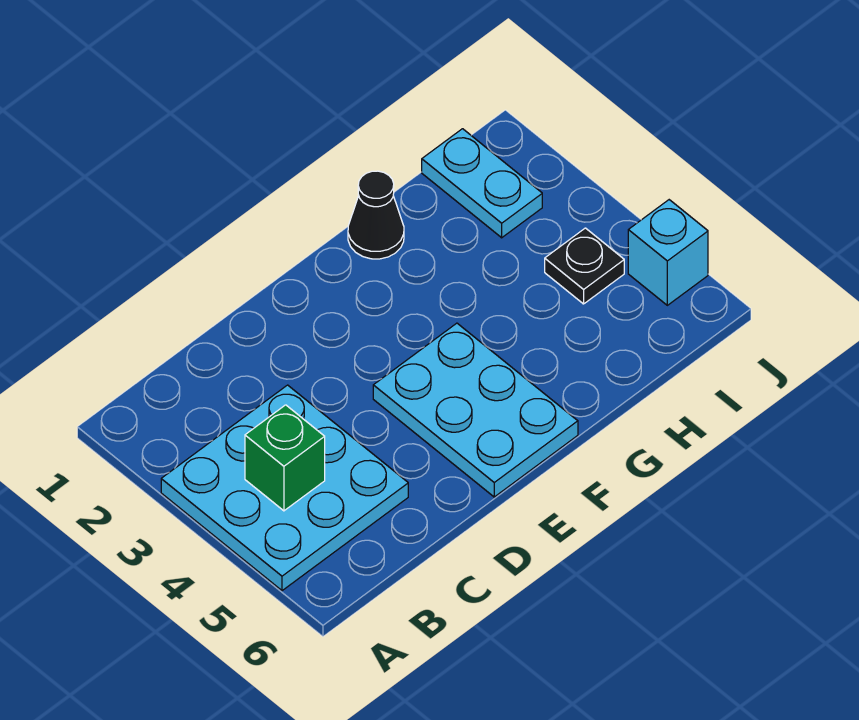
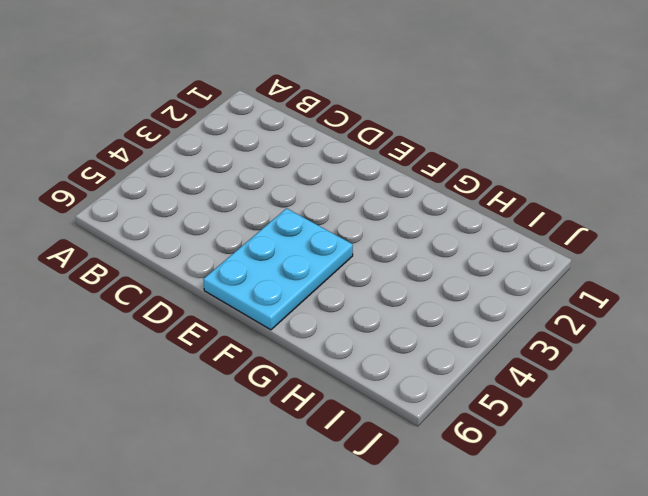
none -> cyan 3x3 plate [161,385,408,591]
none -> black 1x1 cone [348,171,404,259]

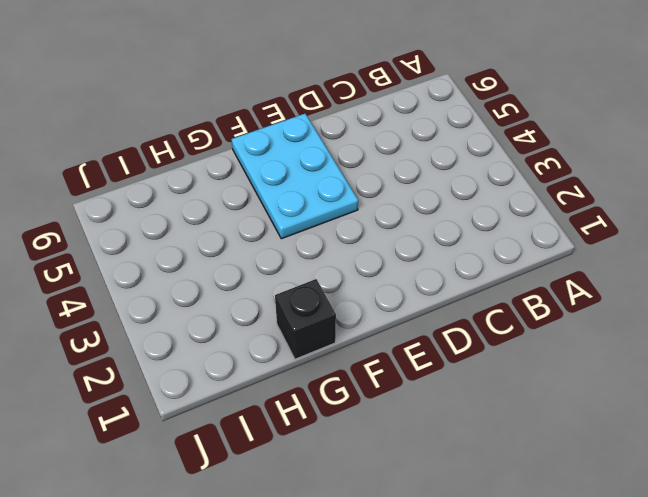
black 1x1 brick [275,279,336,359] -> black 1x1 cone [348,171,404,259]
none -> cyan 3x3 plate [161,385,408,591]
none -> cyan 1x2 plate [422,129,542,238]

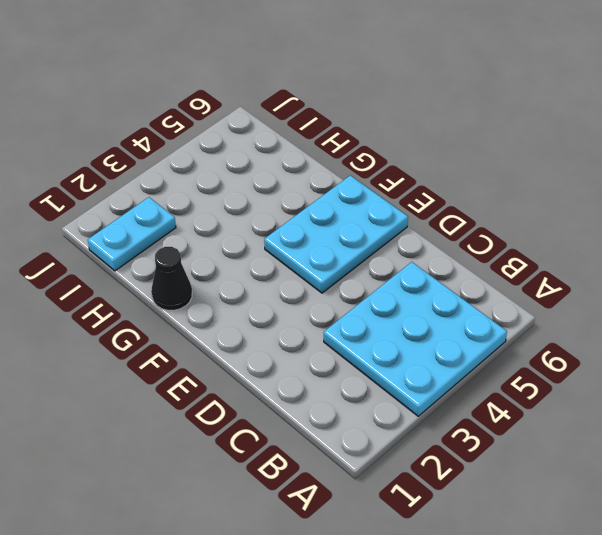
none -> black 1x1 plate [545,228,624,304]
none -> cyan 1x1 brick [628,200,708,305]

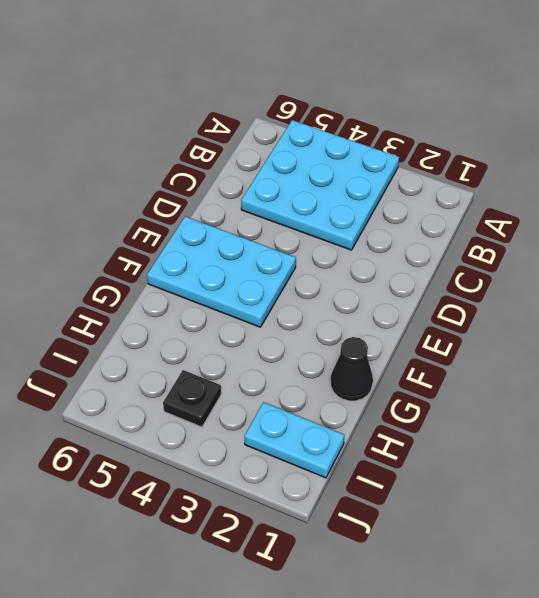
none -> cyan 1x1 brick [628,200,708,305]
none -> green 1x1 brick [245,405,325,511]

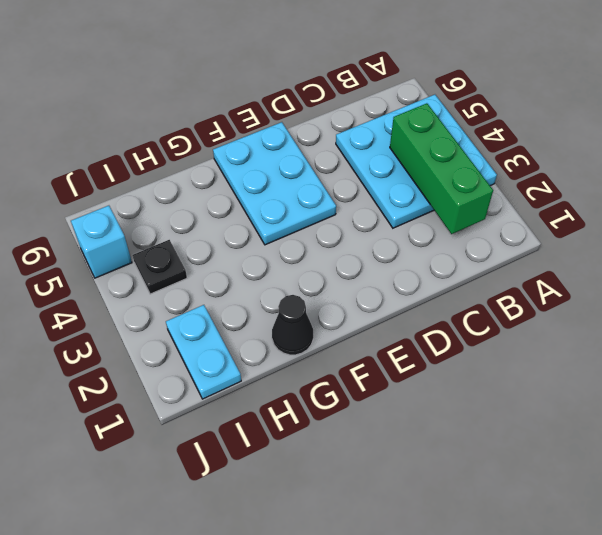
green 1x3 brick [390,103,493,234] -> green 1x1 brick [245,405,325,511]

